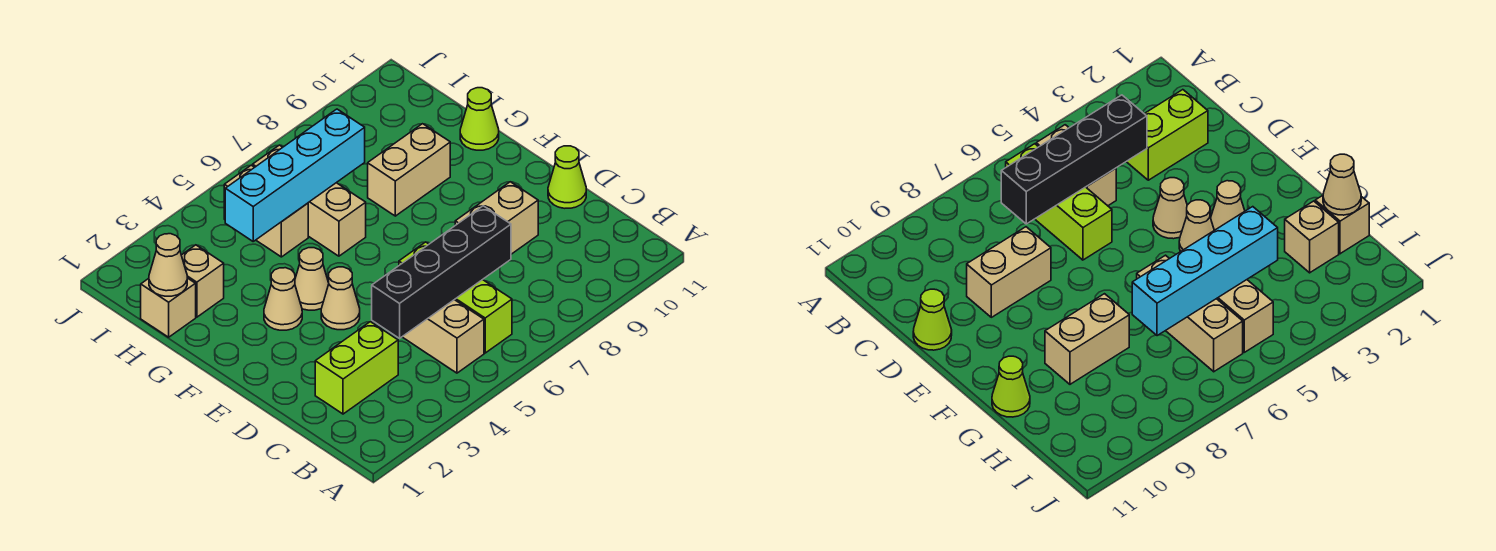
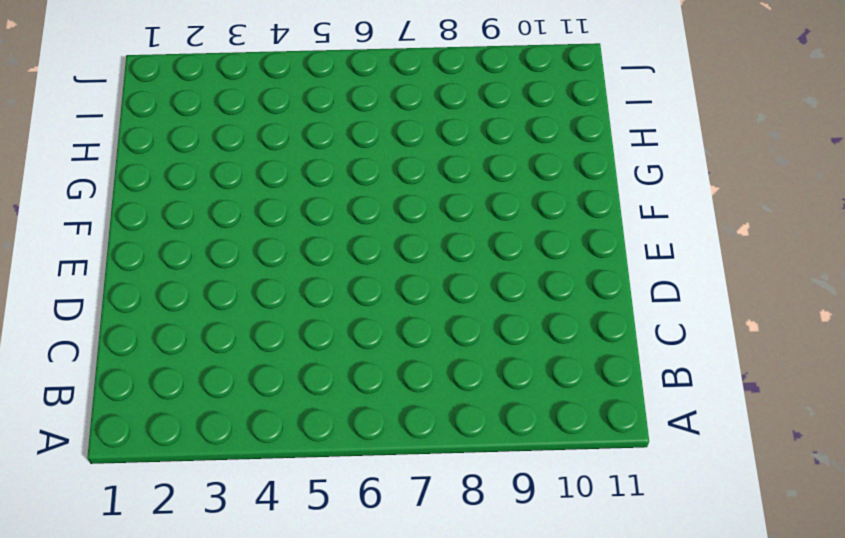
none -> tan 1x2 brick [403,300,484,373]
none -> lime 1x3 brick [399,242,512,353]
none -> lime 1x2 brick [315,322,398,414]

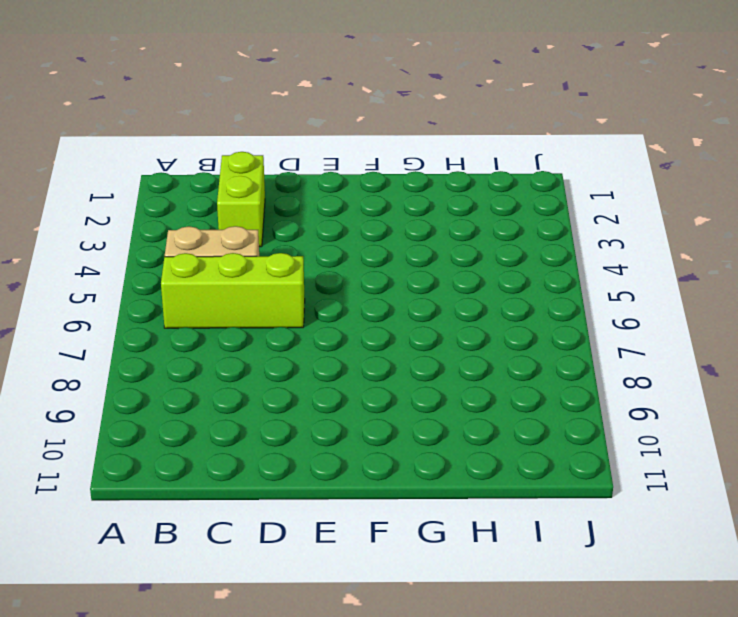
none -> tan 1x2 brick [455,182,538,254]
none -> lime 1x1 cone [548,146,586,208]
none -> tan 1x1 cone [321,267,360,330]

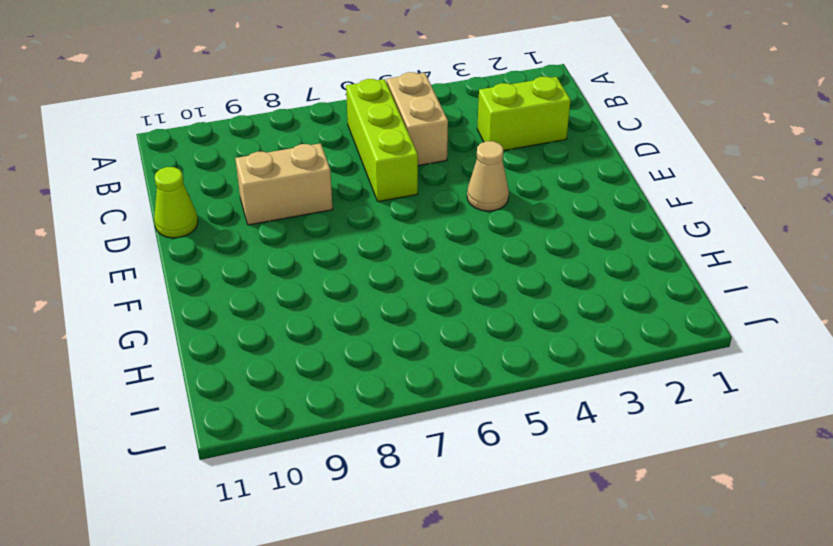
none -> tan 1x1 cone [264,268,302,330]
none -> tan 1x1 cone [295,248,329,310]
none -> tan 1x3 brick [253,145,366,256]

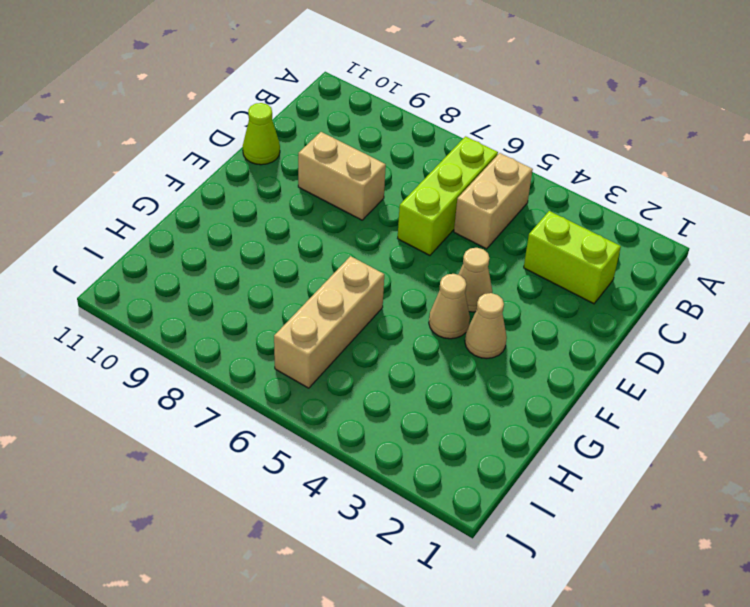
none -> tan 1x2 brick [368,124,450,216]
none -> lime 1x1 cone [460,88,499,150]
none -> tan 1x1 brick [141,278,196,337]

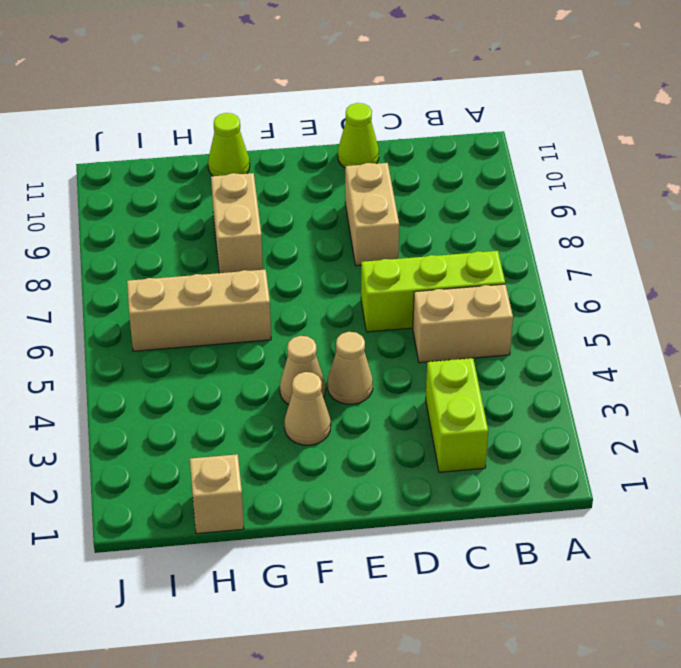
none -> tan 1x1 brick [181,245,224,317]
none -> tan 1x2 brick [224,165,308,257]
none -> black 1x4 brick [372,206,511,338]

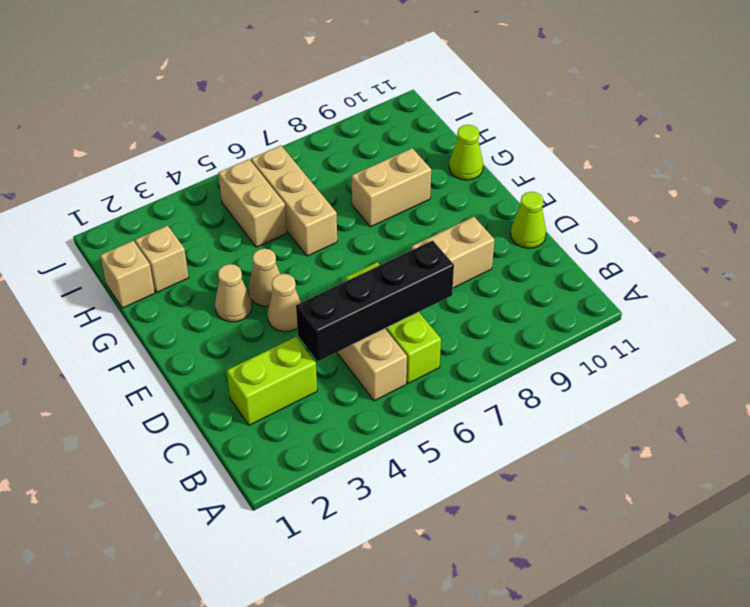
none -> tan 1x1 cone [149,234,187,296]
none -> cyan 1x4 brick [225,109,365,241]

